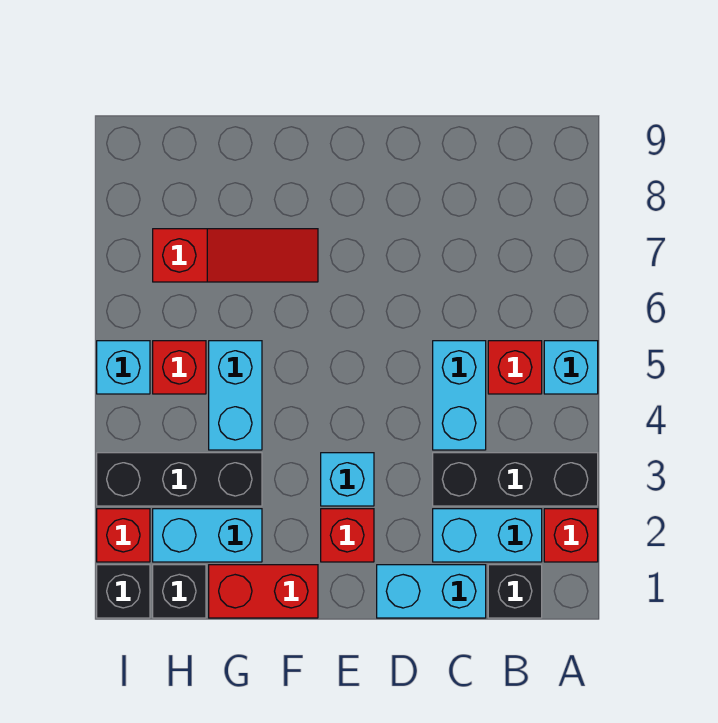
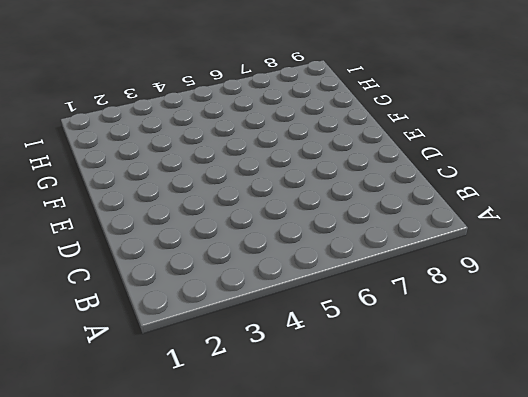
none -> red 1x1 brick [544,509,598,562]
none -> black 1x3 brick [433,453,598,506]
none -> cyan 1x1 brick [544,341,598,394]

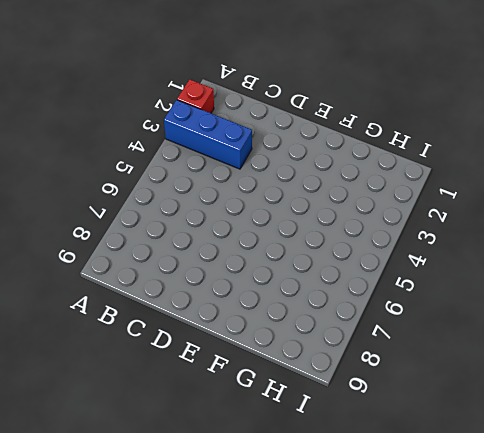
blue 1x3 brick [164,100,252,169] -> black 1x3 brick [433,453,598,506]
none -> cyan 1x1 brick [544,341,598,394]
none -> black 1x1 brick [488,565,542,618]
none -> cyan 1x2 brick [433,509,542,562]

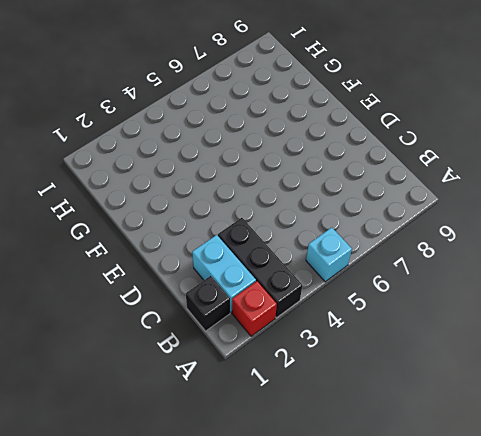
none -> red 1x1 brick [488,341,542,394]
none -> cyan 1x2 brick [377,565,486,618]
none -> cyan 1x2 brick [433,341,486,450]

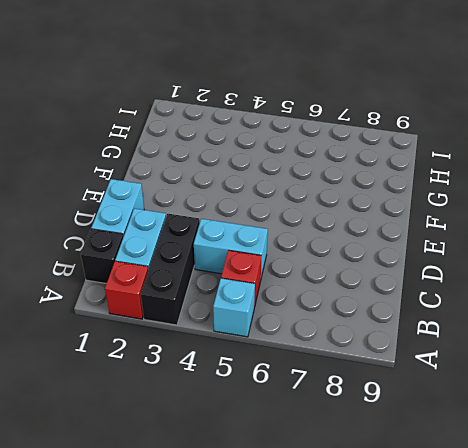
none -> red 1x1 brick [321,509,374,562]
none -> cyan 1x1 brick [321,453,374,506]
none -> red 1x2 brick [209,565,318,618]

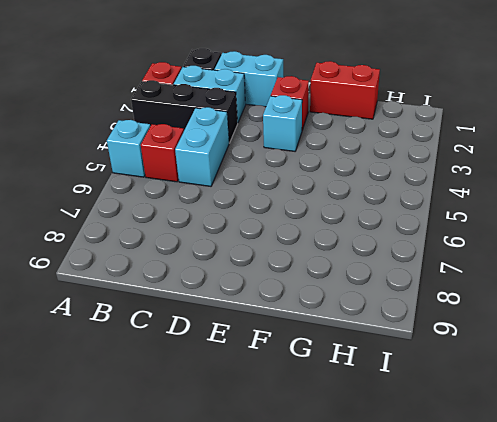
none -> red 1x3 slope [153,229,318,282]
none -> cyan 1x2 brick [153,509,262,562]
none -> black 1x3 brick [97,453,262,506]

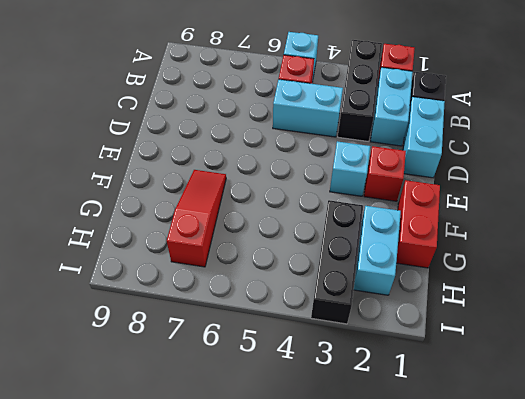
none -> cyan 1x2 brick [209,341,262,450]
none -> black 1x1 brick [153,565,206,618]
none -> red 1x1 brick [153,341,206,394]

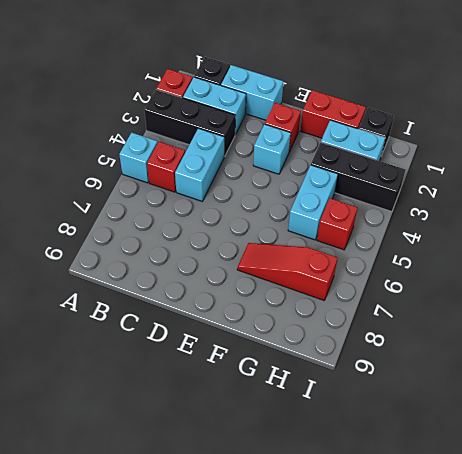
none -> black 1x1 brick [97,565,150,618]
none -> red 1x1 brick [97,509,150,562]
none -> cyan 1x1 brick [97,341,150,394]

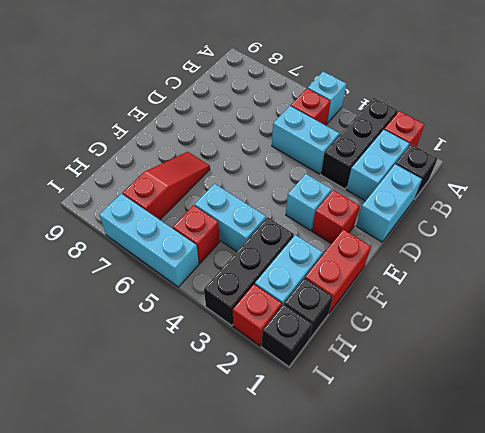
cyan 1x3 brick [99,194,199,287] -> cyan 1x1 brick [97,341,150,394]

